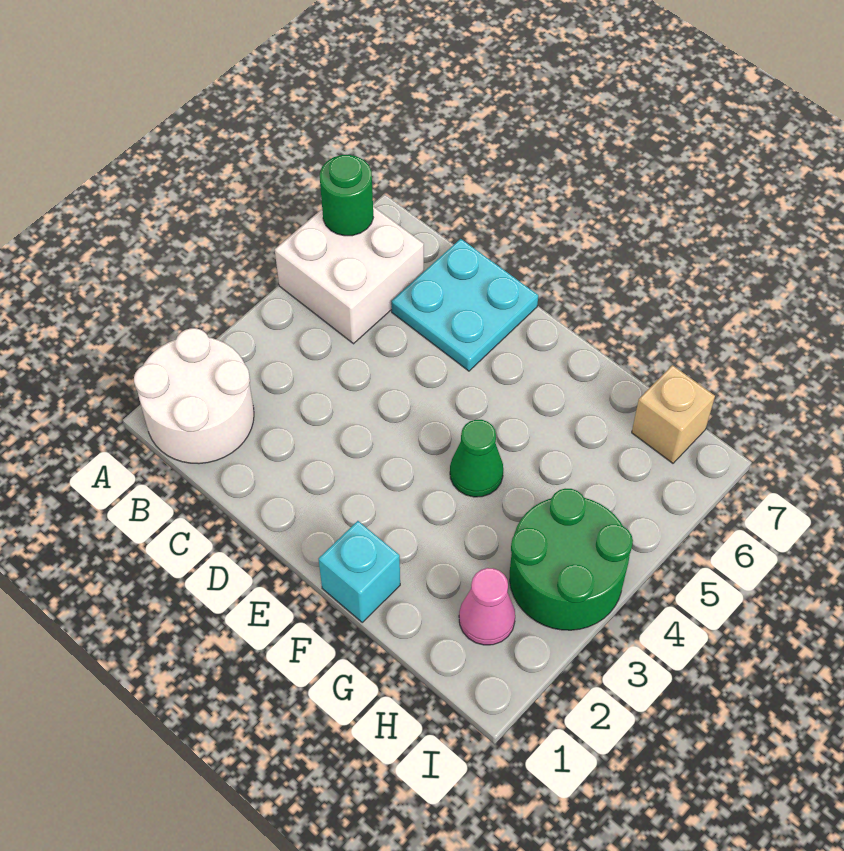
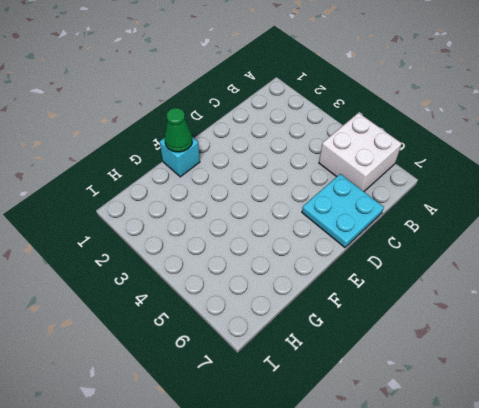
green 1x1 cone [165,108,192,152] -> green 1x1 cone moved to [450,420,503,497]
none -> white 2x2 round brick [134,328,254,464]
none -> pink 1x1 cone [459,568,515,645]

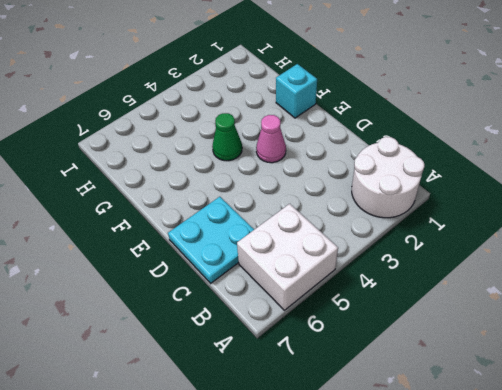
pink 1x1 cone [256,115,286,163] -> pink 1x1 cone moved to [459,568,515,645]
none -> green 2x2 round brick [510,489,633,630]
none -> tan 1x1 brick [632,365,715,463]

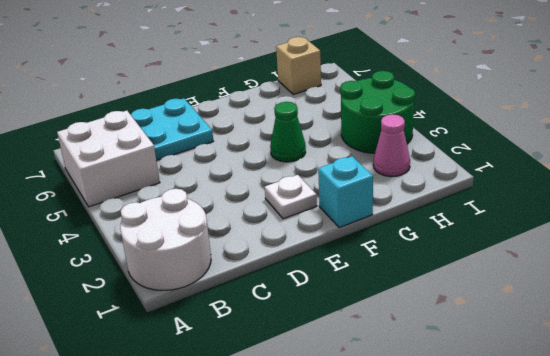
white 1x1 plate [265,175,317,219] -> none
none -> green 1x1 round brick [320,155,373,236]

